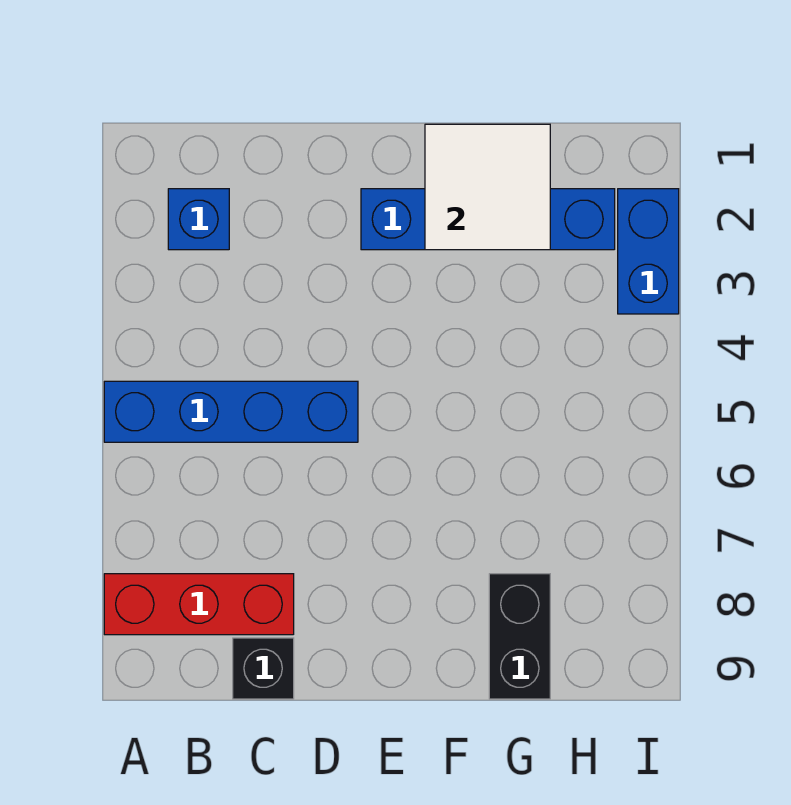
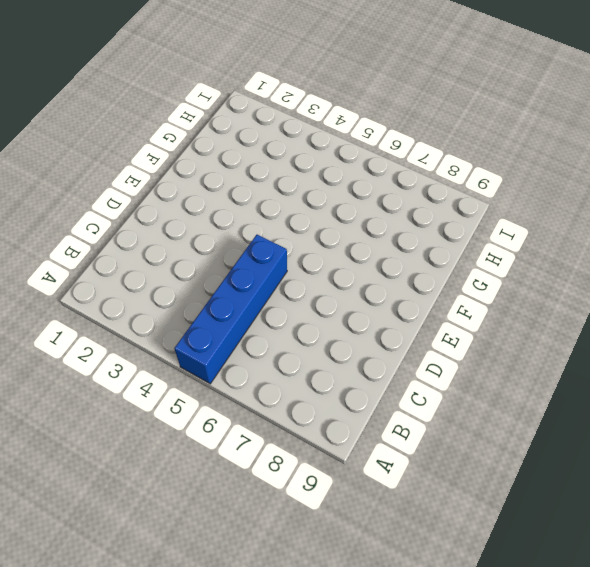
none -> red 1x3 brick [104,574,294,635]
none -> blue 1x1 brick [168,189,229,250]

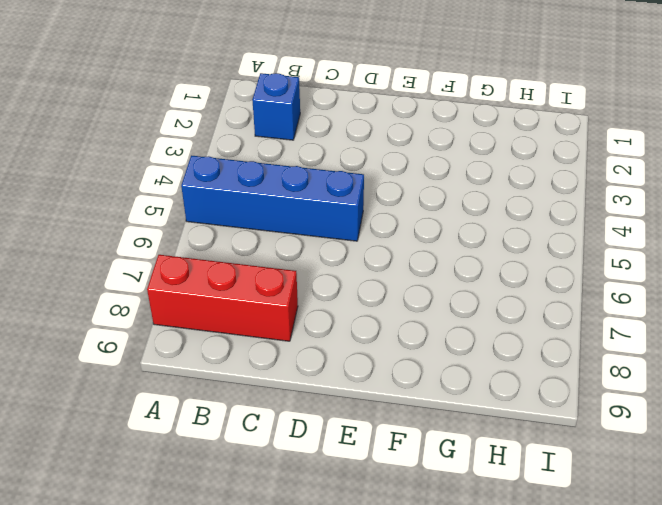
none -> black 1x1 brick [233,638,294,699]
none -> blue 1x4 brick [361,189,615,250]

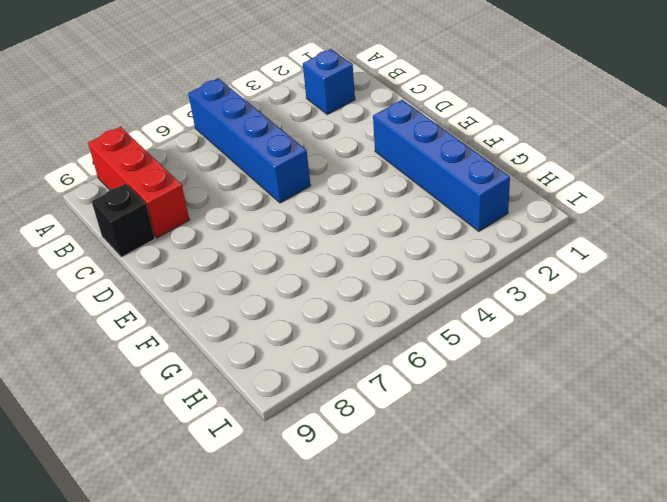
none -> black 1x2 brick [489,574,550,699]
none -> blue 1x2 brick [618,189,679,314]

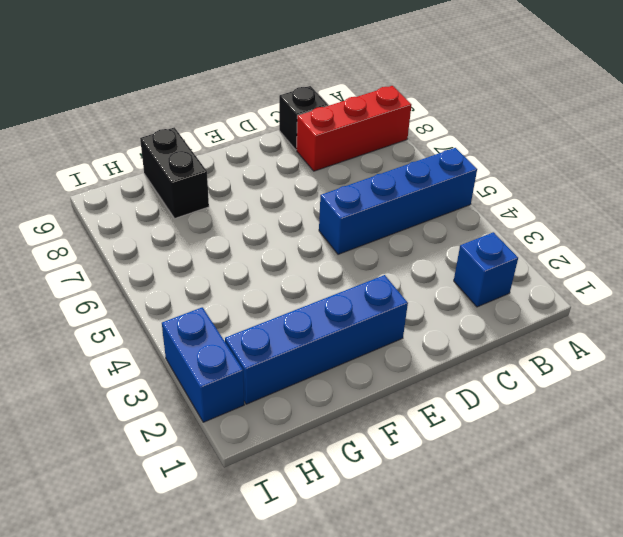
none -> white 2x2 tile [425,124,550,250]

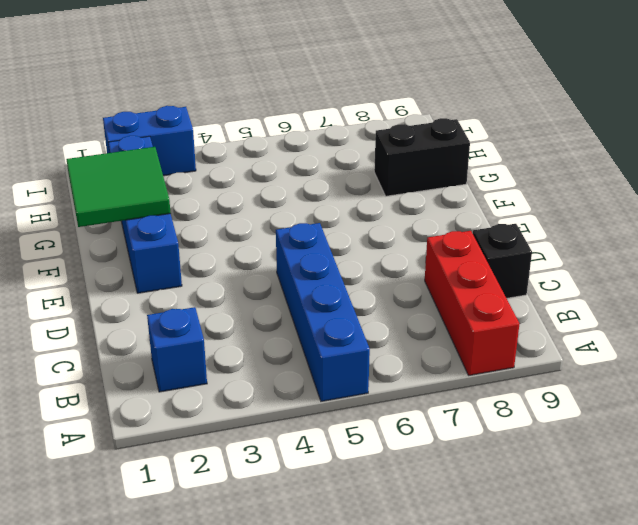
green 2x2 tile [66,147,171,227] -> white 2x2 tile [425,124,550,250]

